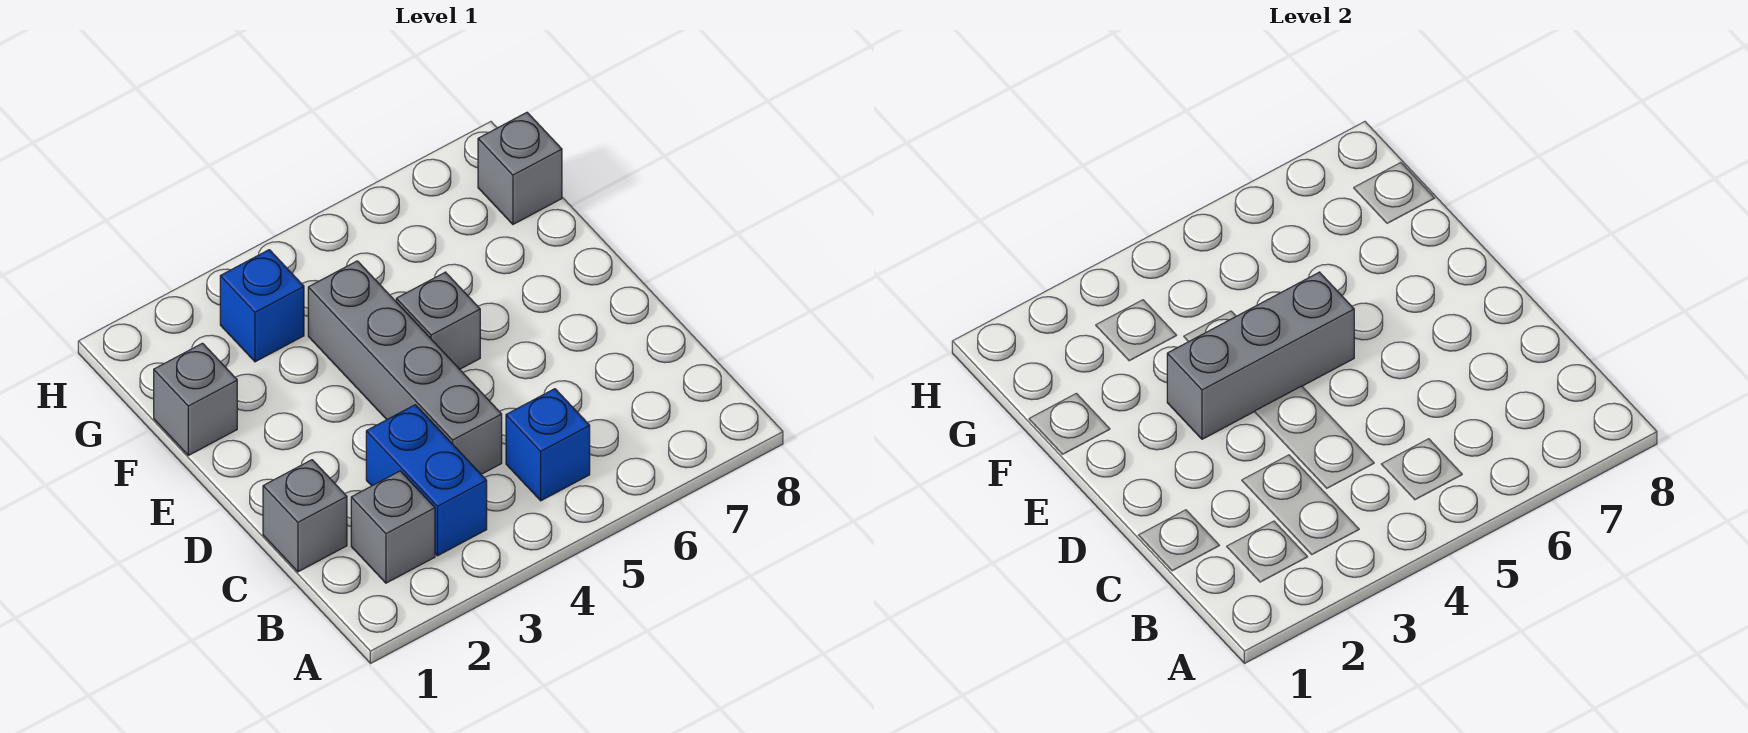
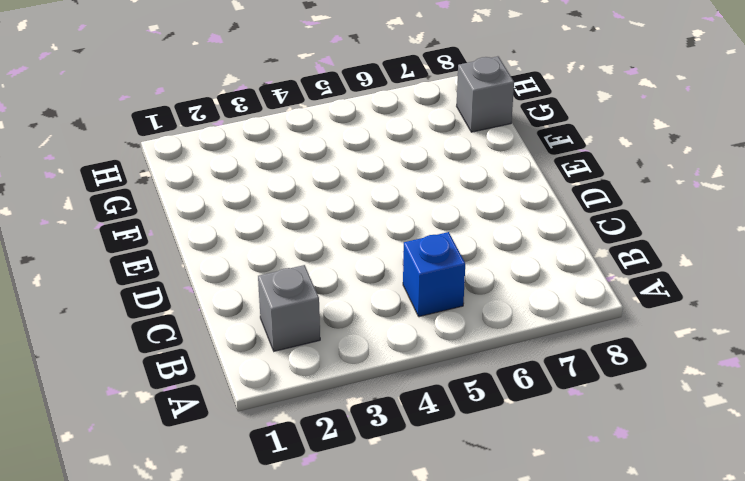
none -> blue 1x2 brick [366,405,487,556]
none -> grey 1x1 brick [263,460,347,572]

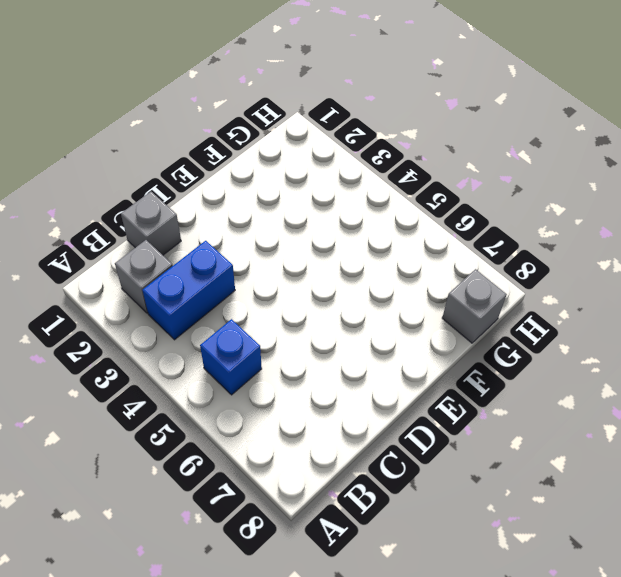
none -> grey 1x4 brick [308,261,502,474]
none -> grey 1x1 brick [396,272,480,369]

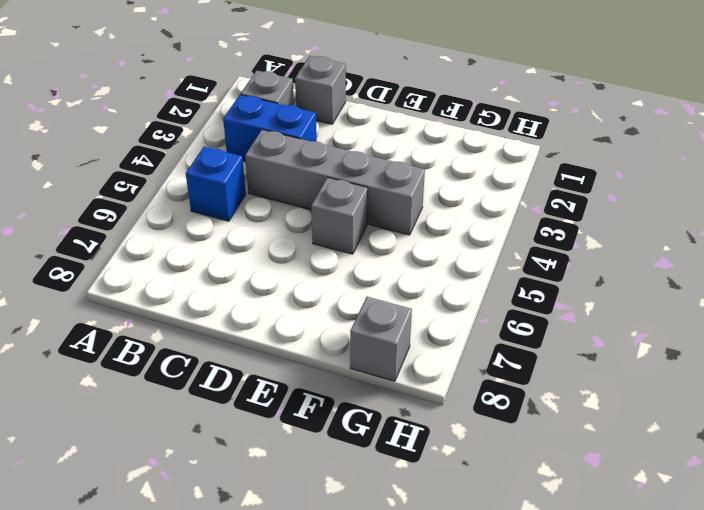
none -> grey 1x1 brick [154,343,237,455]
none -> blue 1x1 brick [220,250,304,362]

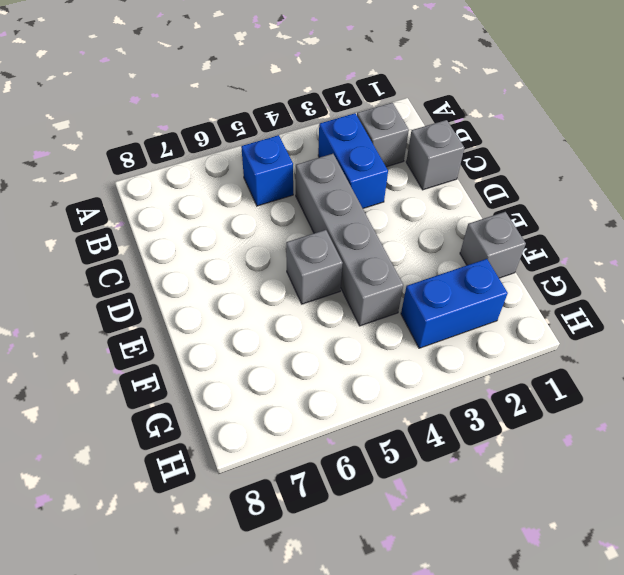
blue 1x2 brick [401,259,508,348] -> blue 1x1 brick [220,250,304,362]
none -> grey 1x1 brick [478,113,562,224]
none -> grey 1x3 brick [1167,272,1354,439]

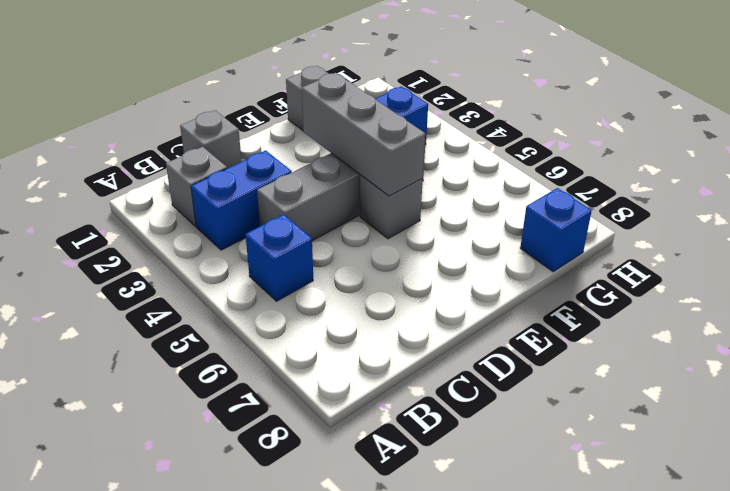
blue 1x1 brick [520,188,592,272] -> grey 1x1 brick [478,113,562,224]

